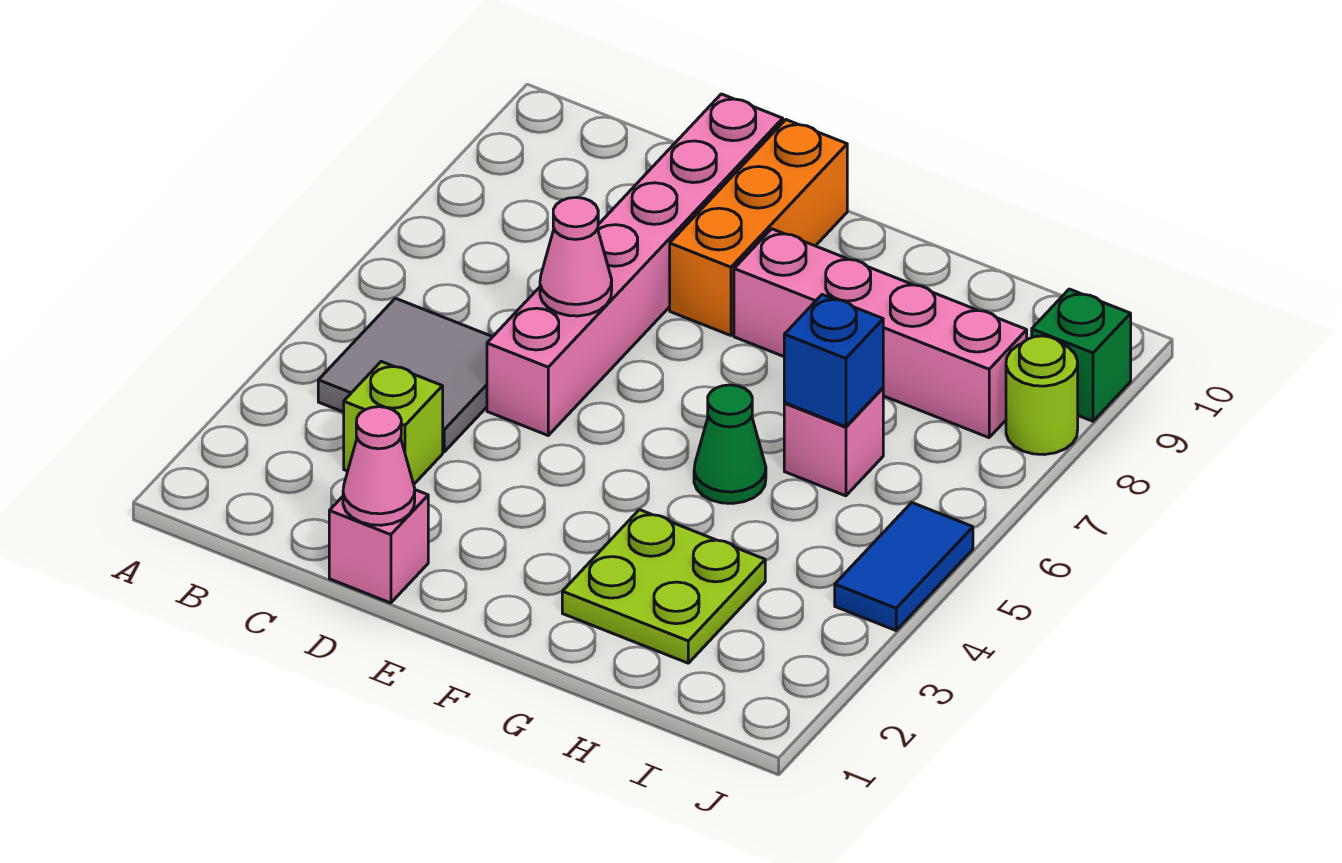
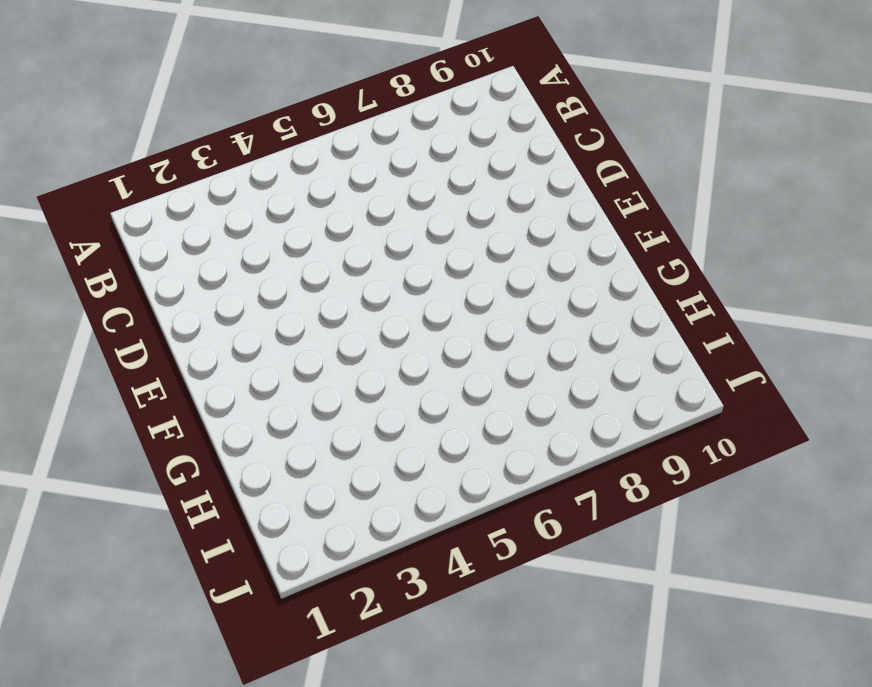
none -> grey 2x2 tile [318,298,492,452]
none -> lime 1x1 brick [344,362,443,484]
none -> pink 1x1 brick [329,490,428,603]

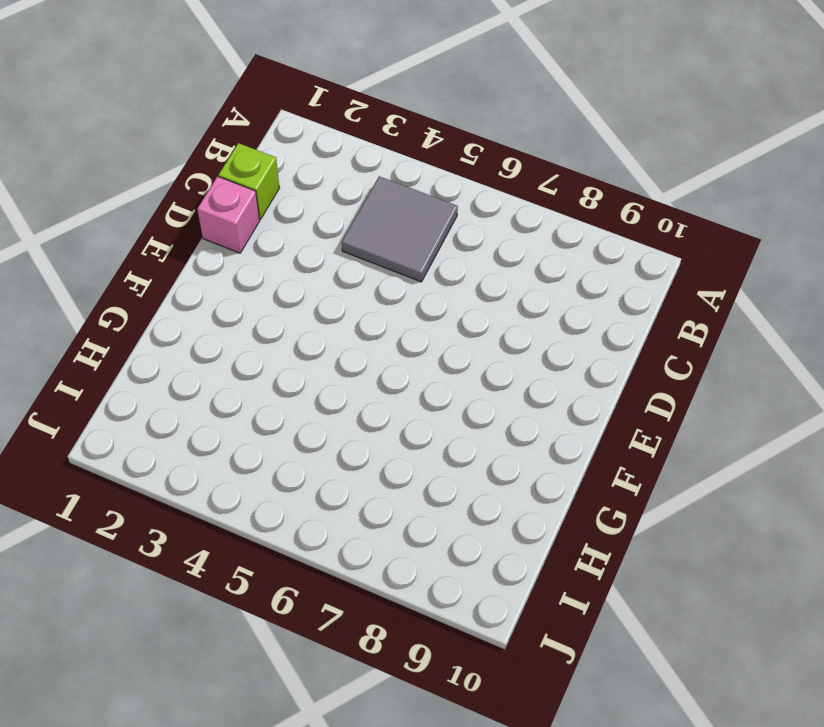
lime 1x1 brick [219,143,280,219] -> lime 1x1 brick moved to [344,362,443,484]
none -> pink 1x6 brick [487,94,783,435]
none -> orange 1x3 brick [670,120,847,335]
none -> pink 1x4 brick [734,229,1027,438]

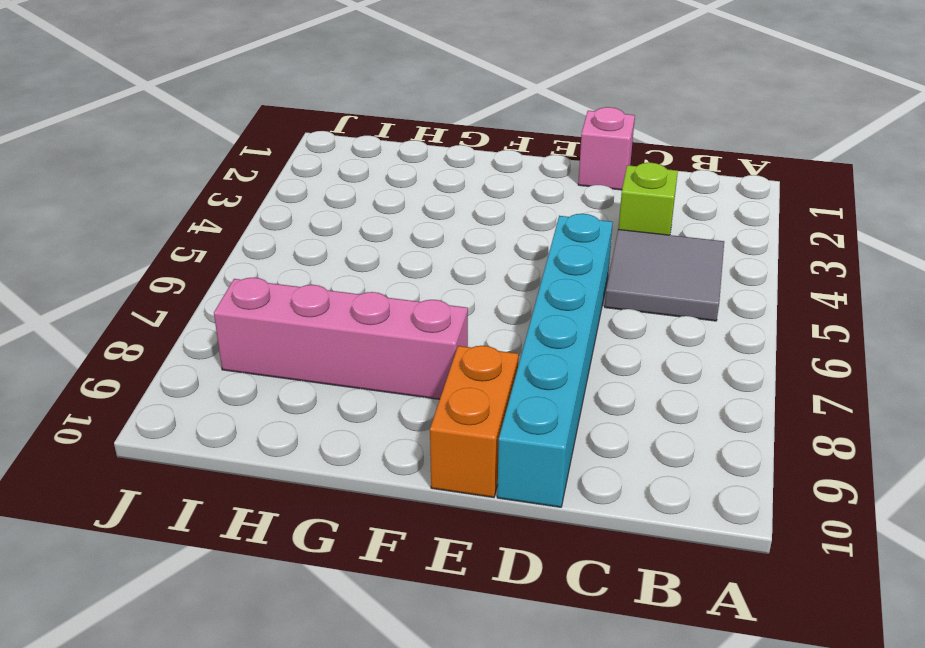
cyan 1x6 brick [497,214,613,507] -> pink 1x6 brick [487,94,783,435]
orange 1x2 brick [430,346,519,498] -> orange 1x3 brick [670,120,847,335]
none -> lime 2x2 plate [562,510,765,663]
none -> green 1x1 cone [694,385,766,503]
none -> pink 1x1 brick [784,388,883,496]

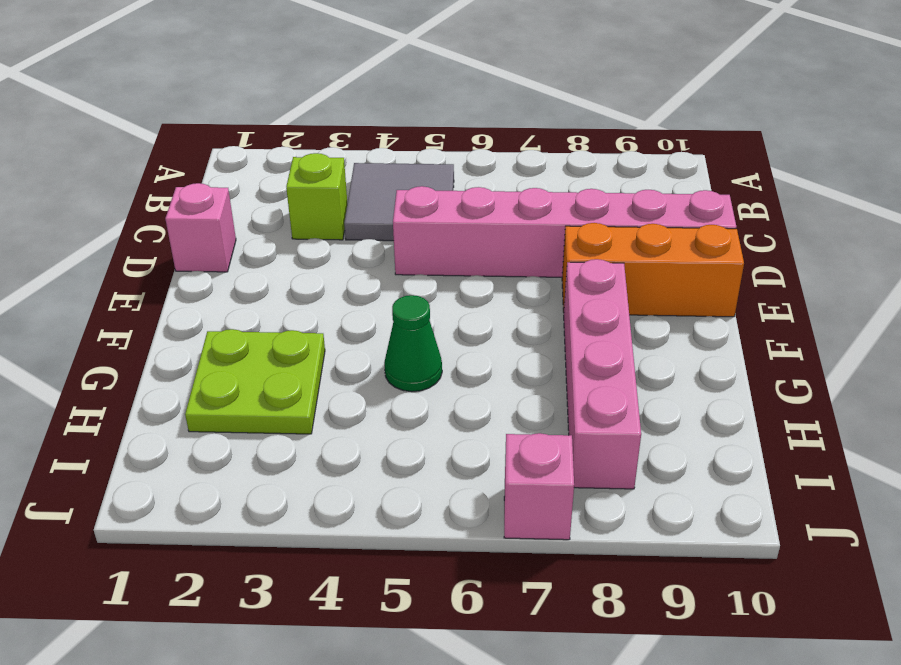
pink 1x1 brick [504,433,574,540] -> pink 1x1 brick moved to [784,388,883,496]
none -> blue 1x2 tile [835,503,973,630]
none -> lime 1x1 round brick [1006,336,1078,455]
none -> green 1x1 brick [1032,289,1131,421]

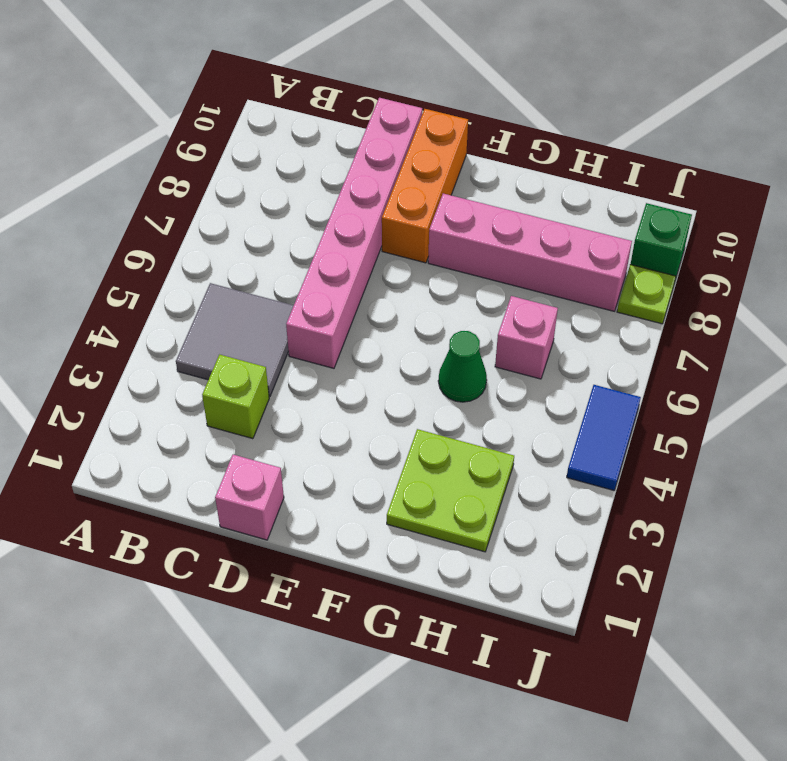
lime 1x1 plate [617,265,676,324] -> lime 1x1 round brick [1006,336,1078,455]
none -> pink 1x1 cone [343,407,415,525]
none -> pink 1x1 cone [540,197,612,316]
none -> blue 1x1 brick [784,295,883,427]

